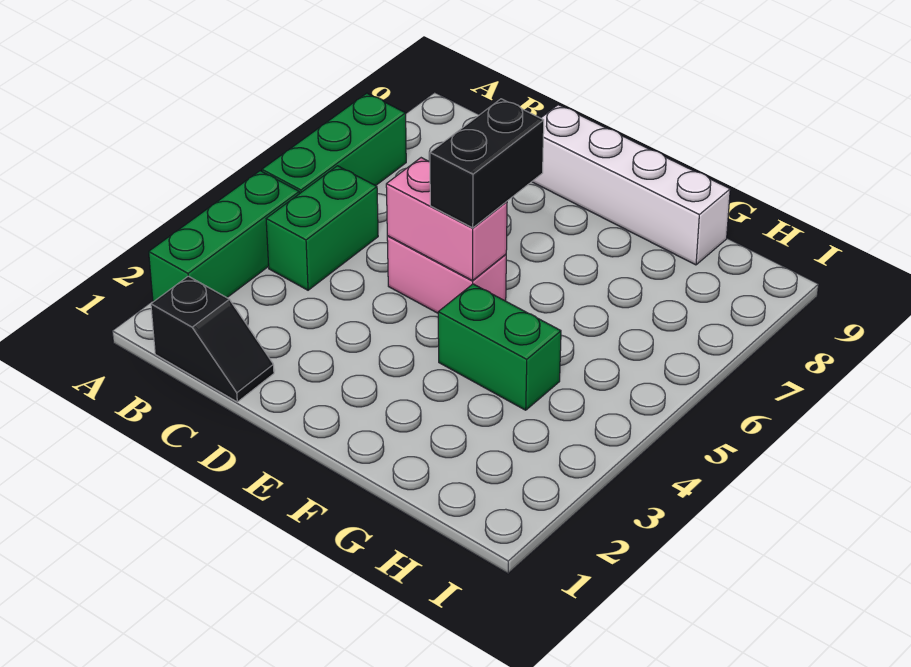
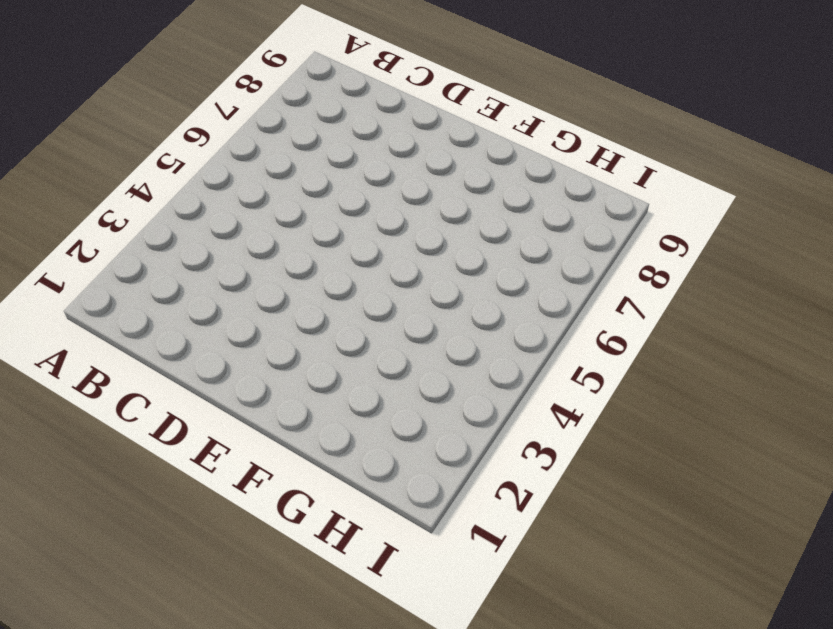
none -> green 1x3 brick [149,171,299,302]
none -> green 1x3 brick [262,93,406,194]

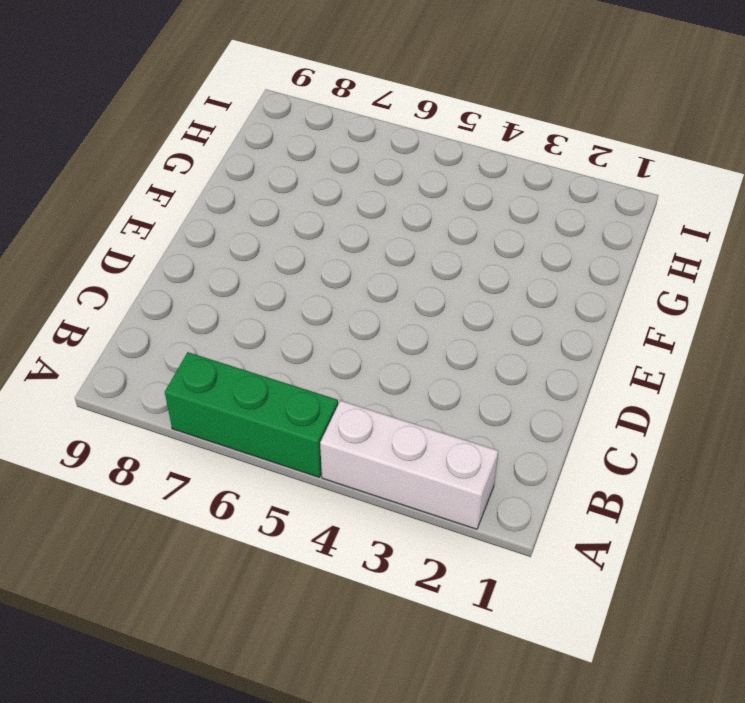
white 1x3 brick [320,401,498,529] -> green 1x3 brick [149,171,299,302]
none -> black 1x2 slope [151,276,274,402]
none -> green 1x2 brick [266,166,378,290]

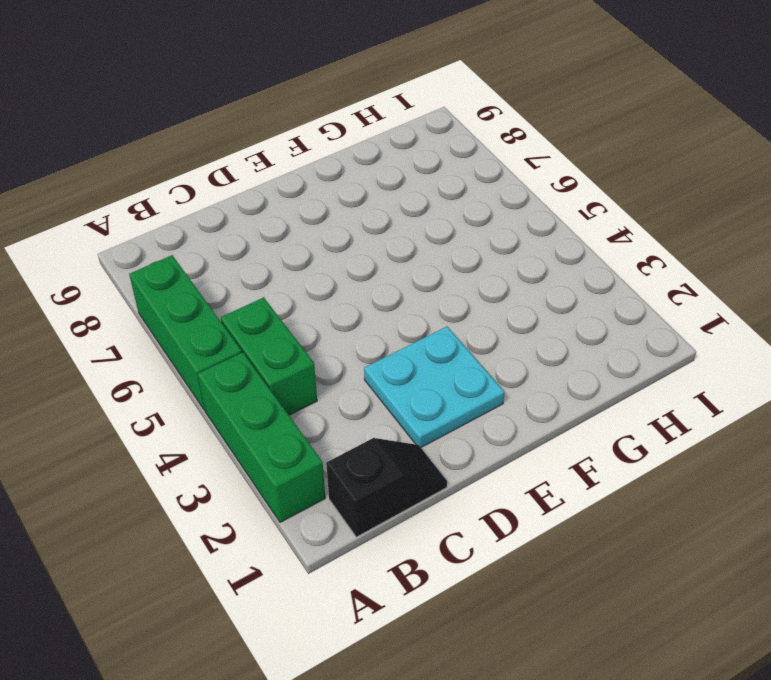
cyan 2x2 plate [364,327,505,447] -> none
none -> pink 1x2 brick [387,236,506,313]
none -> white 1x4 brick [532,105,730,265]

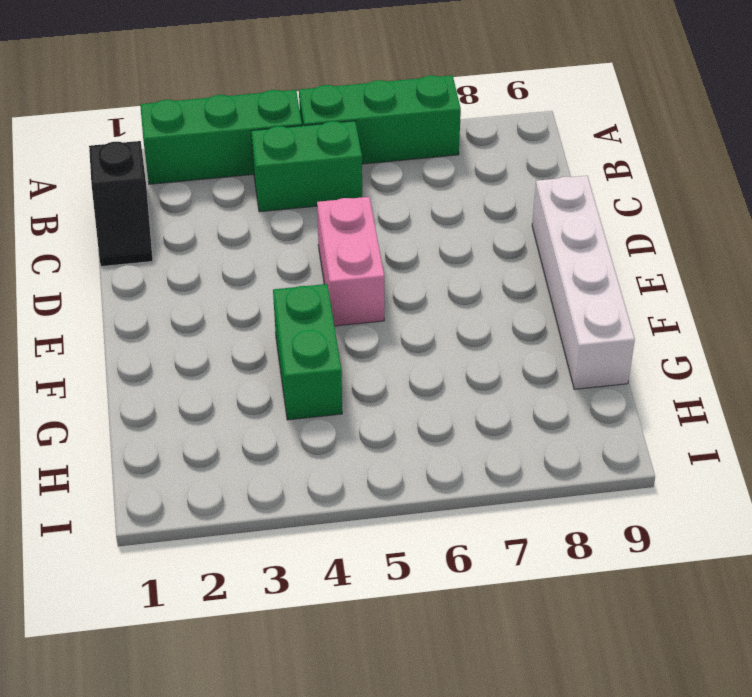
none -> pink 1x2 brick [386,158,507,281]
none -> black 1x2 brick [430,99,544,228]

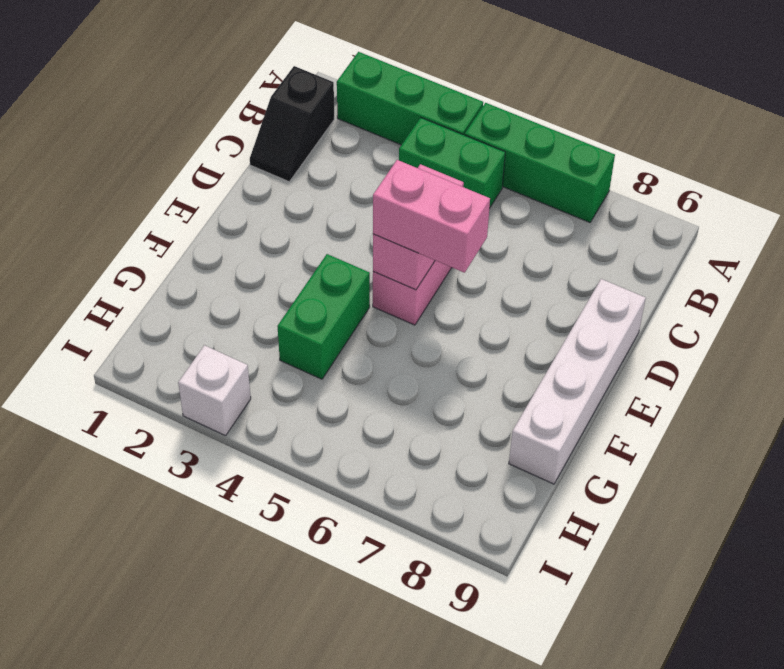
pink 1x2 brick [373,160,490,273] -> black 1x2 brick [430,99,544,228]
white 1x1 brick [178,345,251,436] -> none

